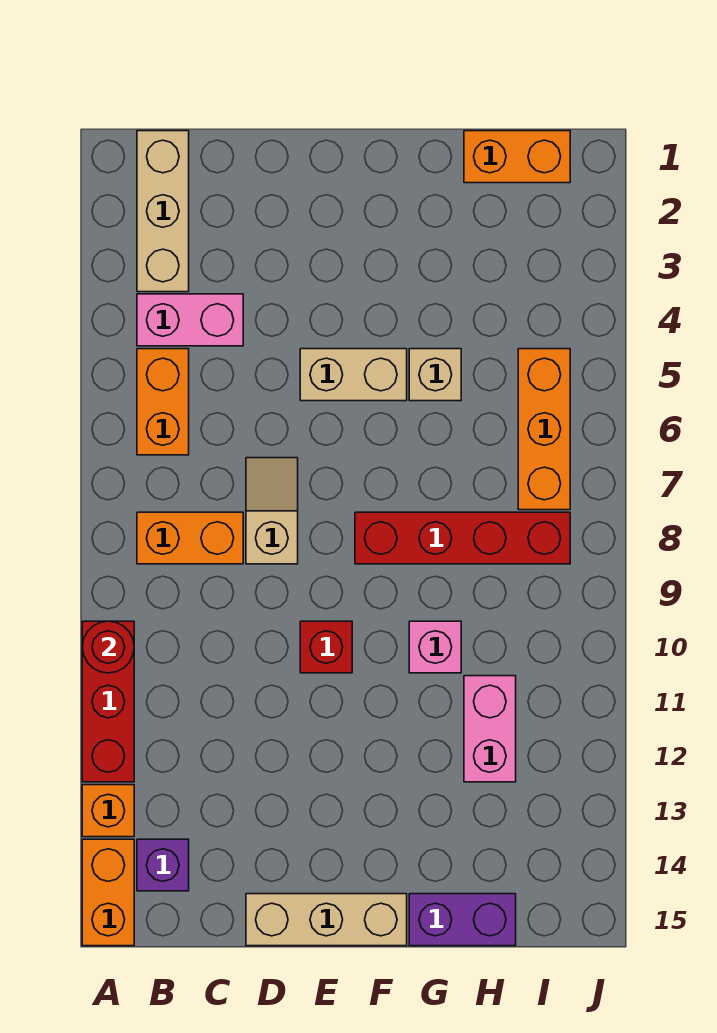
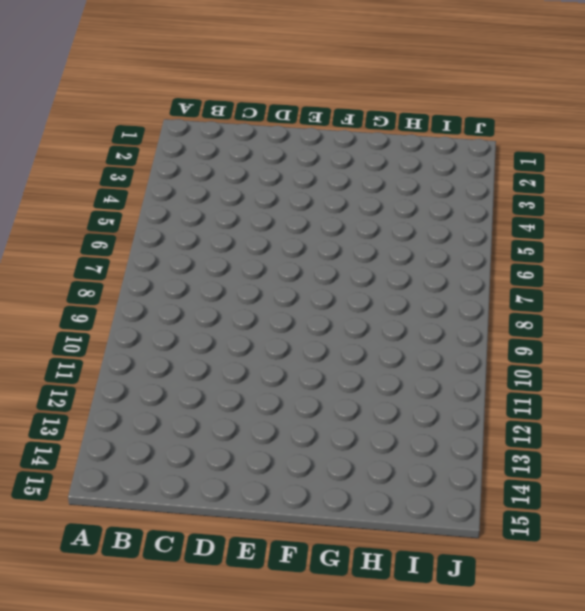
none -> red 1x3 brick [82,621,134,782]
none -> orange 1x1 brick [82,785,134,837]
none -> orange 1x2 brick [82,839,134,946]

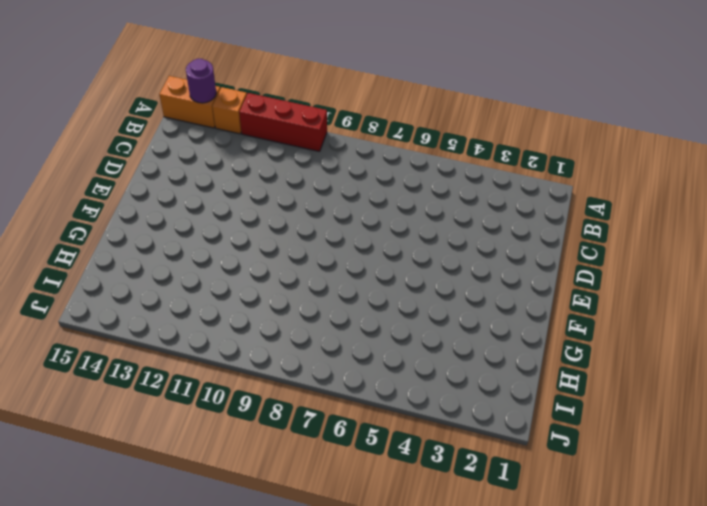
purple 1x1 round brick [186,59,216,103] -> none
none -> tan 1x3 brick [137,131,189,292]
none -> pink 1x2 brick [137,294,243,346]
none -> orange 1x2 brick [137,349,189,455]

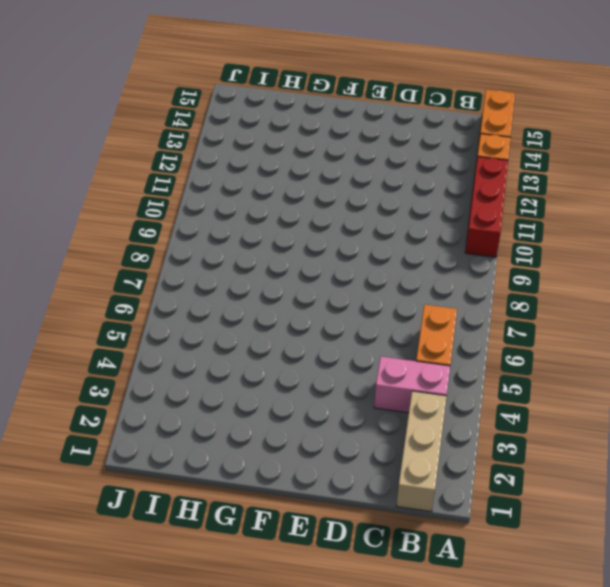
none -> orange 1x2 brick [137,512,243,564]
none -> purple 1x1 brick [137,839,189,891]
none -> tan 1x2 slope [246,458,298,564]

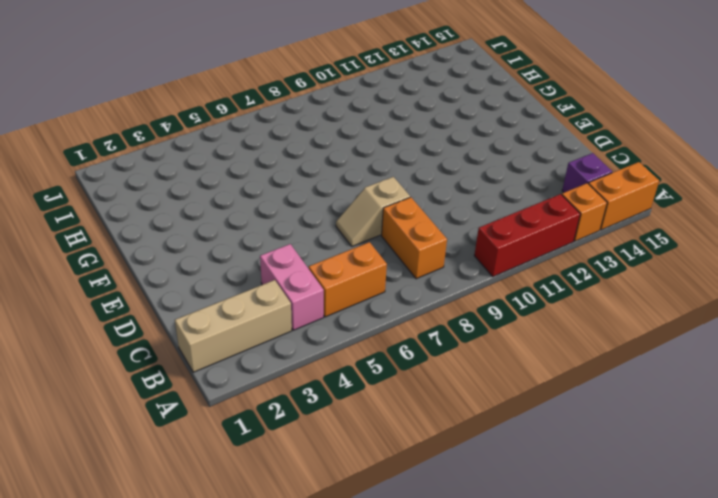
none -> tan 1x3 brick [246,894,407,946]
none -> tan 1x2 brick [300,349,407,401]
none -> red 1x1 brick [300,621,352,673]

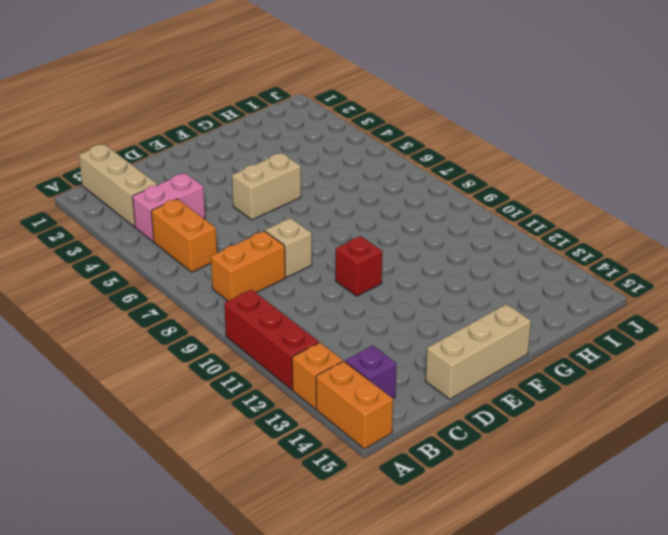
none -> red 1x4 brick [355,512,570,564]
none -> tan 1x1 brick [409,349,461,401]
none -> pink 1x1 brick [409,621,461,673]

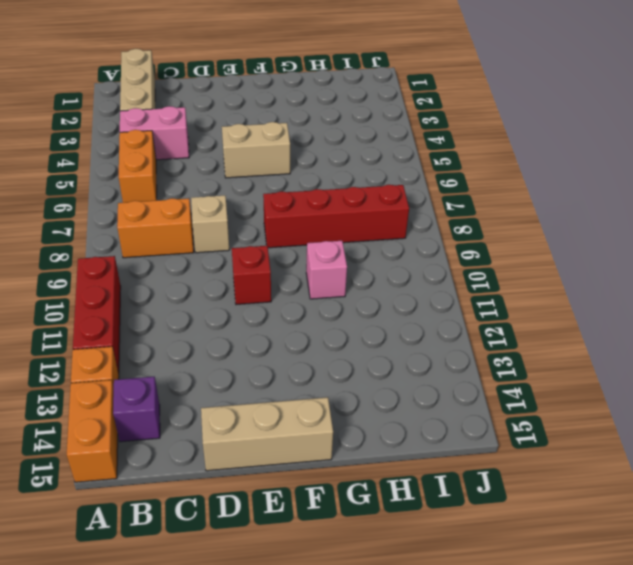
none -> tan 1x1 brick [409,349,461,401]
none -> purple 1x2 brick [409,894,516,946]
none -> orange 1x2 brick [464,131,570,183]

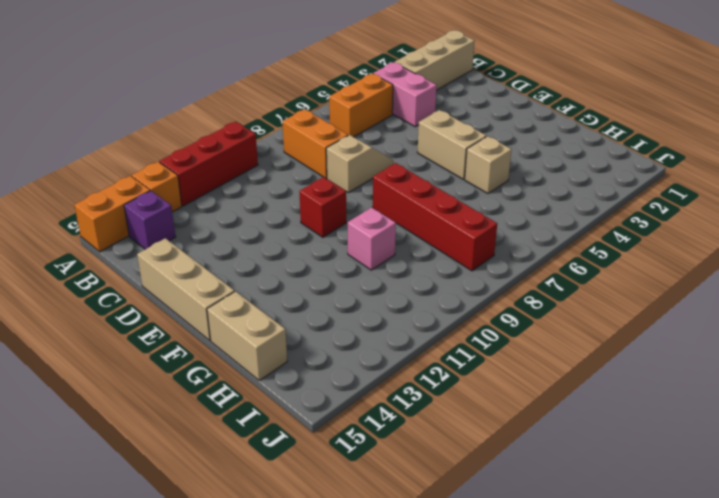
tan 1x2 brick [207,291,287,380] -> purple 1x2 brick [409,894,516,946]
none -> orange 1x2 brick [464,131,570,183]
none -> pink 1x2 brick [464,676,516,782]
none -> orange 1x3 brick [518,349,570,510]

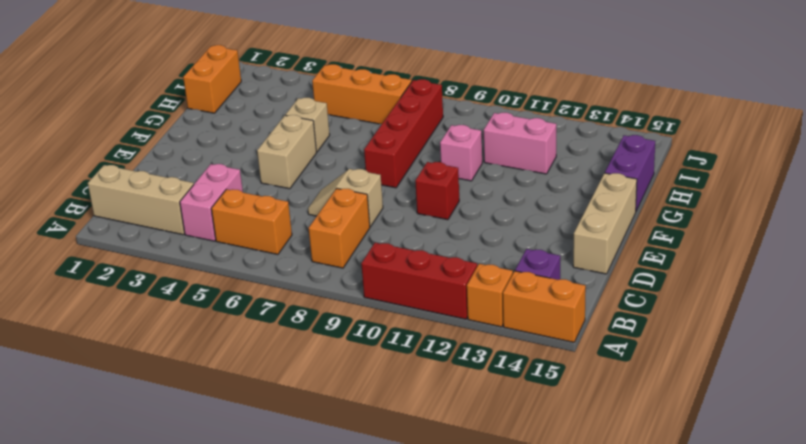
none -> red 1x1 round brick [82,621,134,673]

